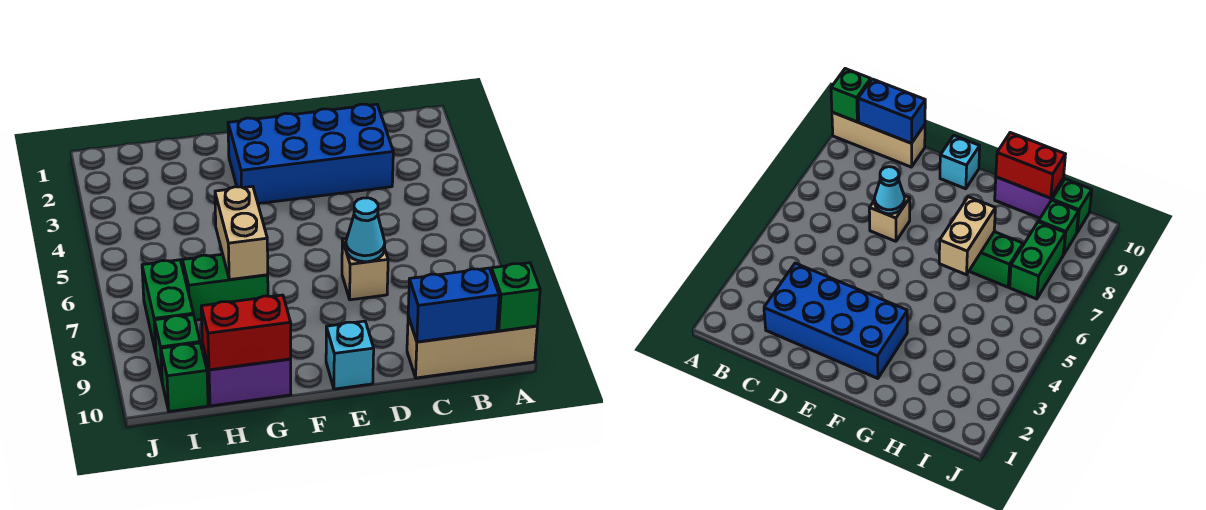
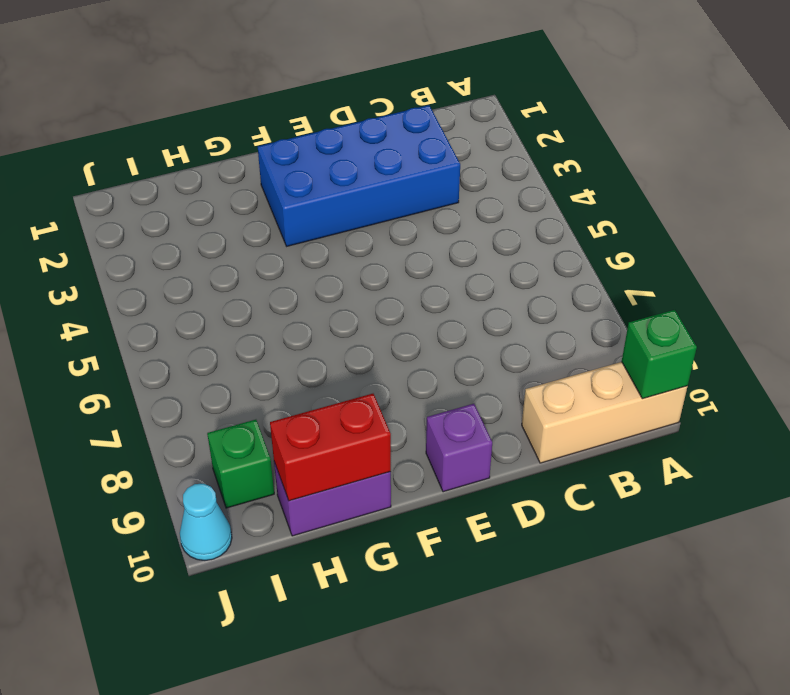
purple 1x1 brick [426,404,492,492] -> cyan 1x1 brick [326,321,374,389]
cyan 1x1 cone [180,484,232,560] -> cyan 1x1 cone moved to [346,198,385,262]
none -> tan 1x1 brick [342,238,388,300]
none -> green 1x2 brick [182,254,268,320]
none -> green 1x2 brick [142,260,193,352]

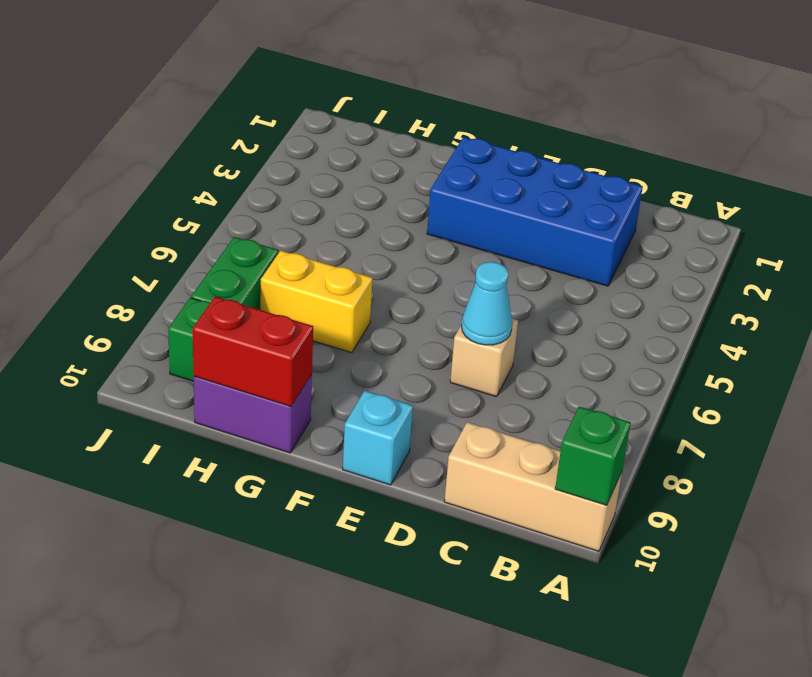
yellow 1x2 brick [260,251,373,353] -> green 1x2 brick [182,254,268,320]
none -> green 1x1 brick [161,343,208,412]
none -> blue 1x2 brick [408,268,499,342]
none -> tan 1x2 brick [215,186,268,280]

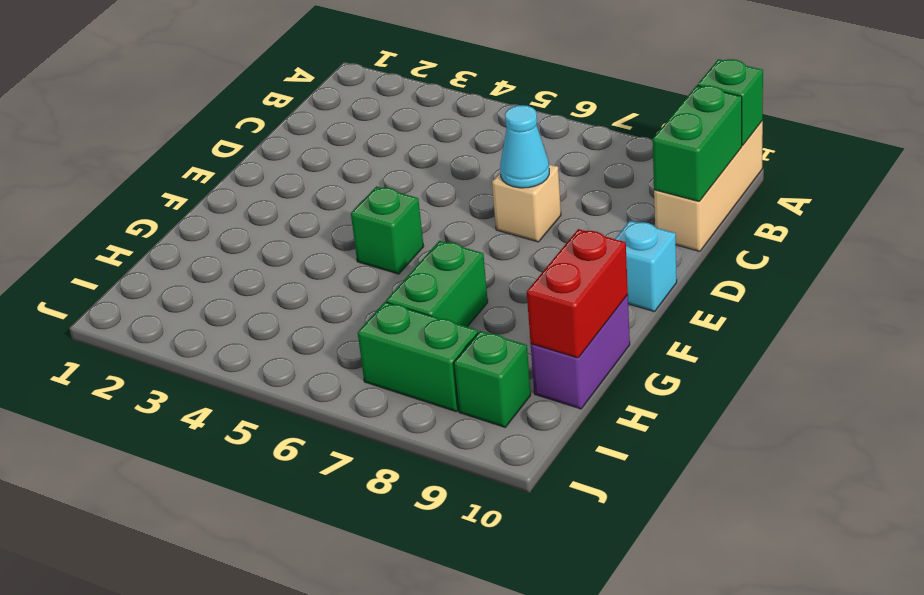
green 1x2 brick [653,86,742,202] -> blue 1x2 brick [408,268,499,342]
green 1x1 brick [351,186,424,274] -> green 1x1 brick moved to [161,343,208,412]
none -> blue 2x4 brick [228,104,393,204]
none -> tan 1x2 brick [215,186,268,280]

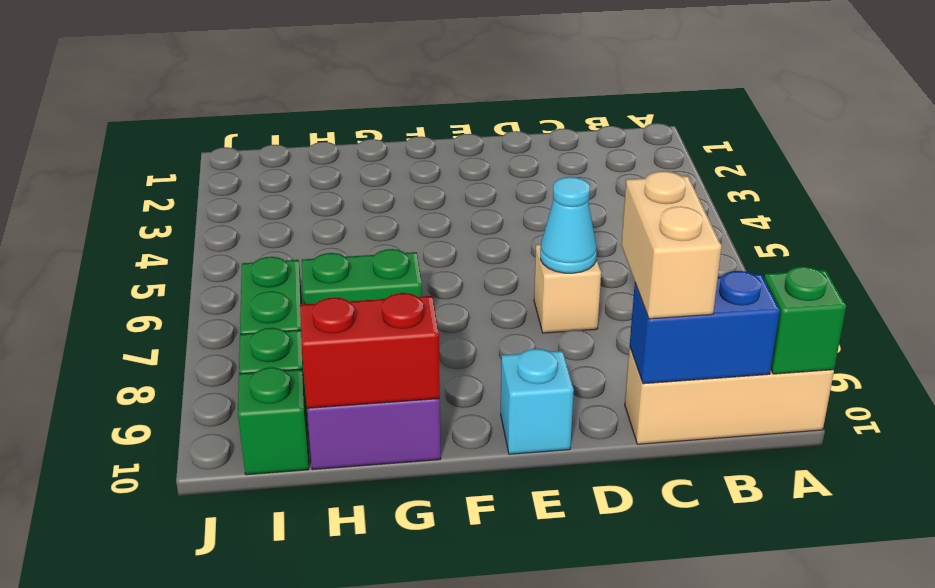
tan 1x2 brick [621,171,721,319] -> tan 1x2 brick moved to [215,186,268,280]
none -> blue 2x4 brick [228,104,393,204]

